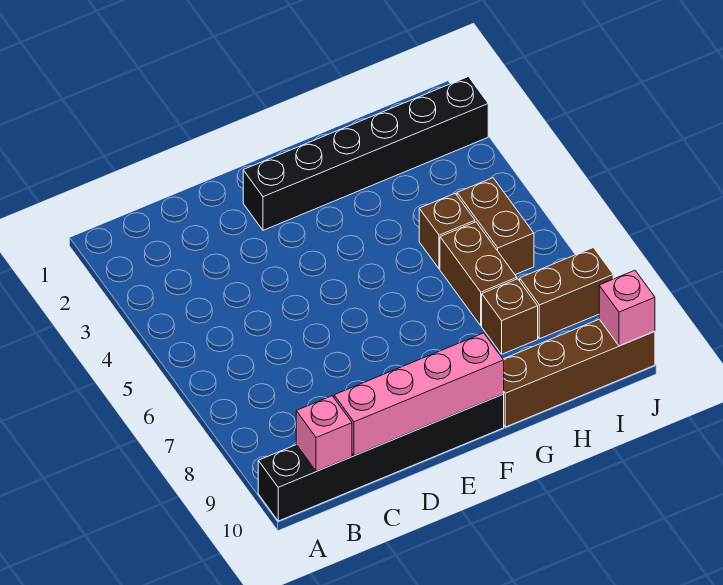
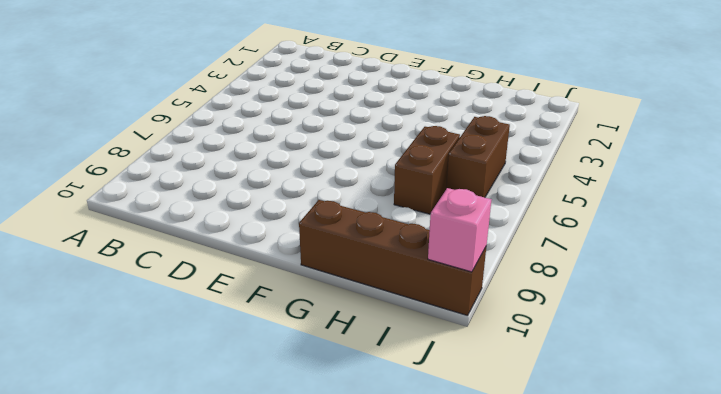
none -> black 1x6 brick [258,394,504,521]
none -> black 1x6 brick [243,77,488,230]

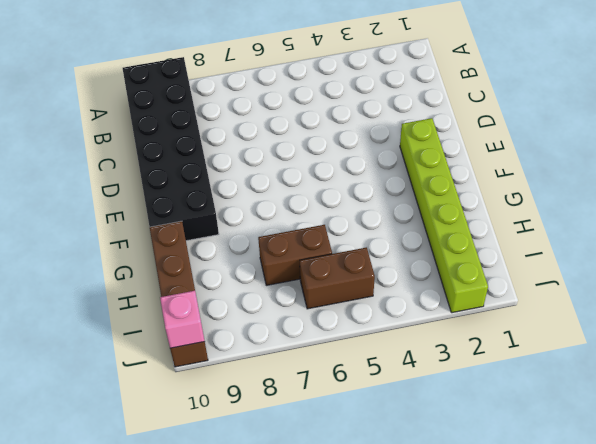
black 2x6 brick [123,57,219,241] -> black 1x6 brick [258,394,504,521]
lime 1x6 brick [400,118,488,313] -> black 1x6 brick [243,77,488,230]
none -> brown 1x1 brick [419,194,475,269]
none -> brown 1x1 brick [482,279,538,354]

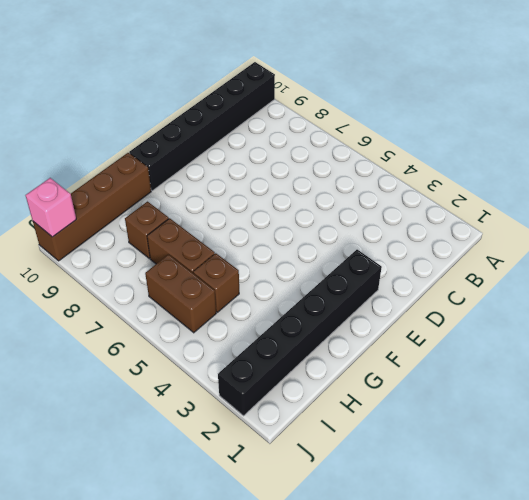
none -> brown 1x2 brick [520,248,613,339]
none -> pink 1x1 brick [296,396,352,471]

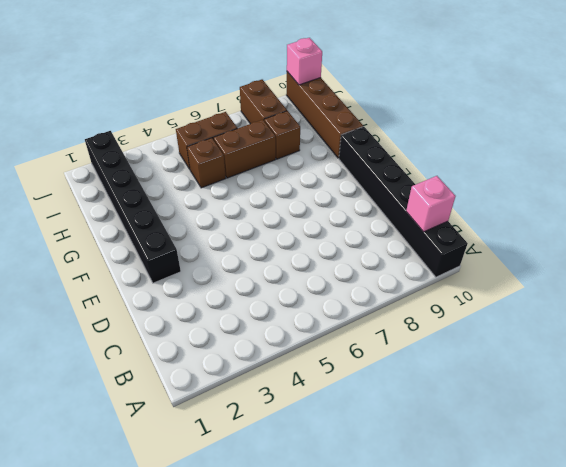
none -> pink 1x4 brick [334,333,504,456]

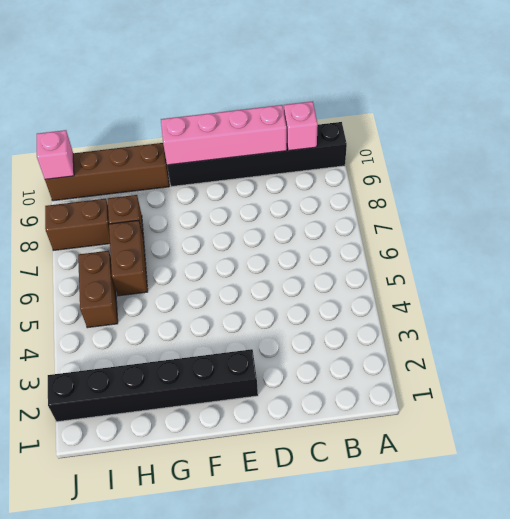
none -> brown 1x1 brick [419,194,475,269]

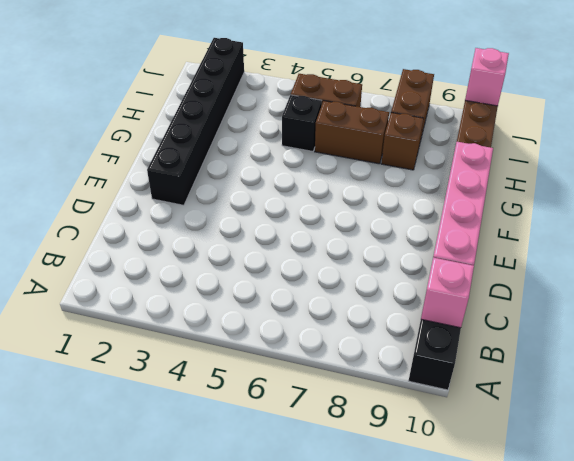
black 1x1 brick [282,95,322,151] -> brown 1x1 brick [419,194,475,269]

